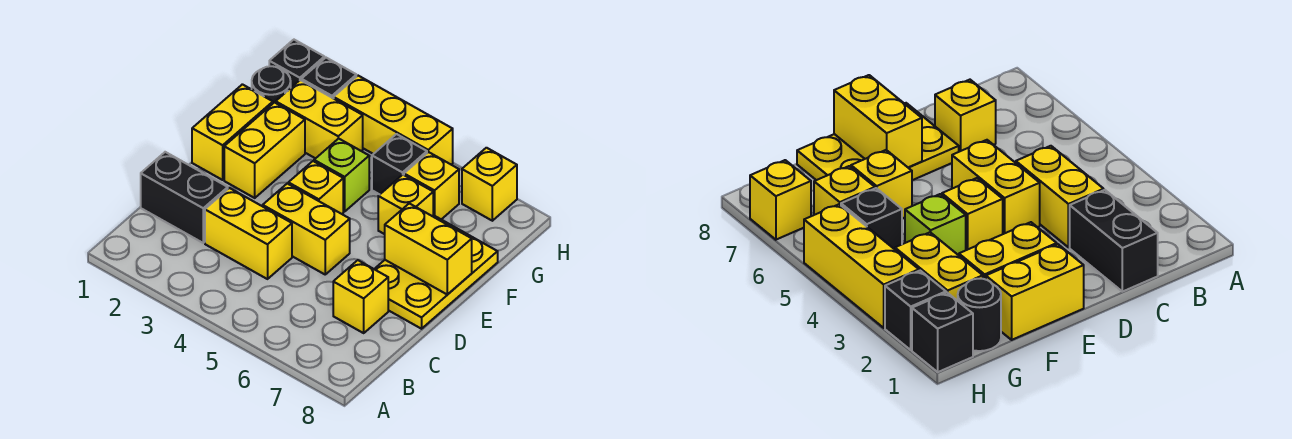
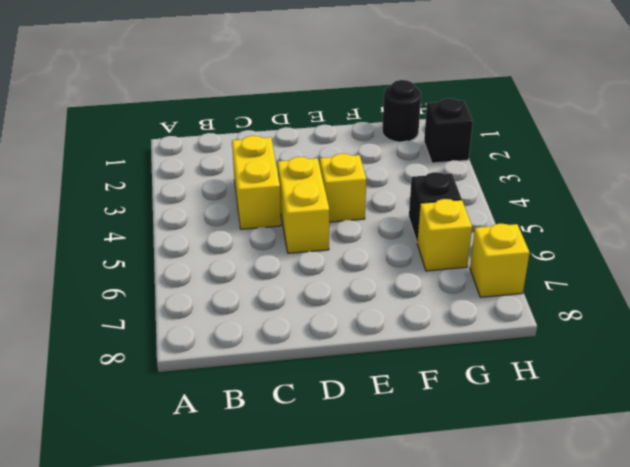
none -> black 1x2 brick [141,152,228,243]
none -> yellow 1x1 brick [333,260,388,333]
none -> yellow 2x3 plate [375,216,498,329]

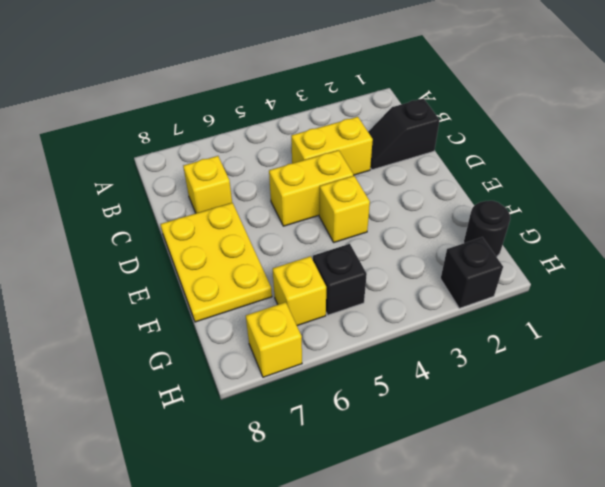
black 1x2 slope [368,98,440,170] -> black 1x2 brick [141,152,228,243]
none -> yellow 1x2 brick [192,84,273,180]
none -> yellow 1x2 brick [224,103,305,198]
none -> lime 1x1 brick [314,139,369,212]

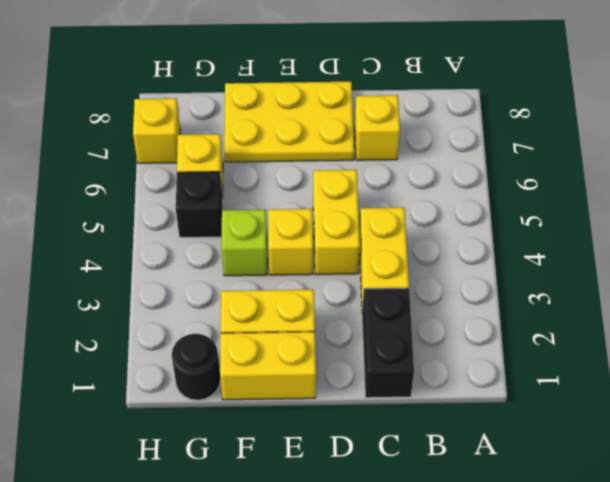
none -> yellow 1x1 brick [378,175,433,234]
none -> yellow 1x2 brick [276,80,363,158]
none -> black 1x1 brick [269,40,324,87]

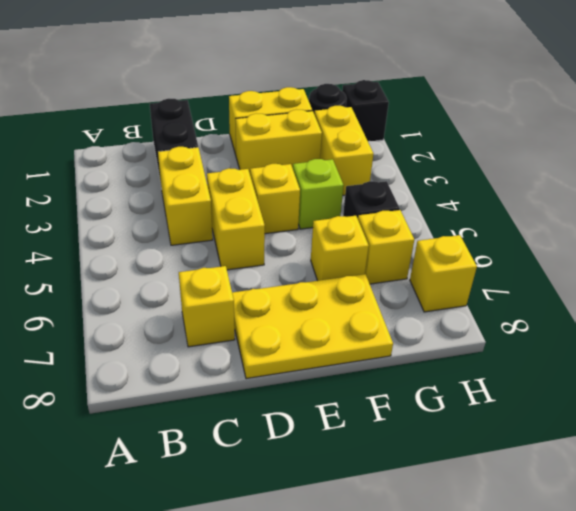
none -> black 1x1 brick [301,58,356,98]
none -> yellow 1x3 brick [334,76,453,165]
none -> yellow 1x2 brick [385,203,472,295]

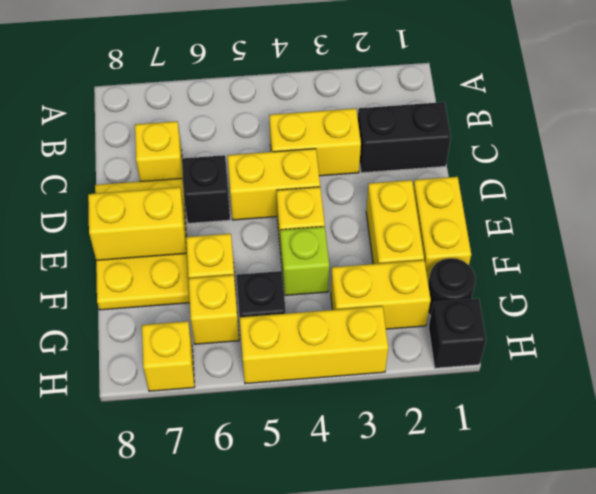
black 1x1 brick [182,155,230,223] -> black 1x1 brick moved to [301,58,356,98]

